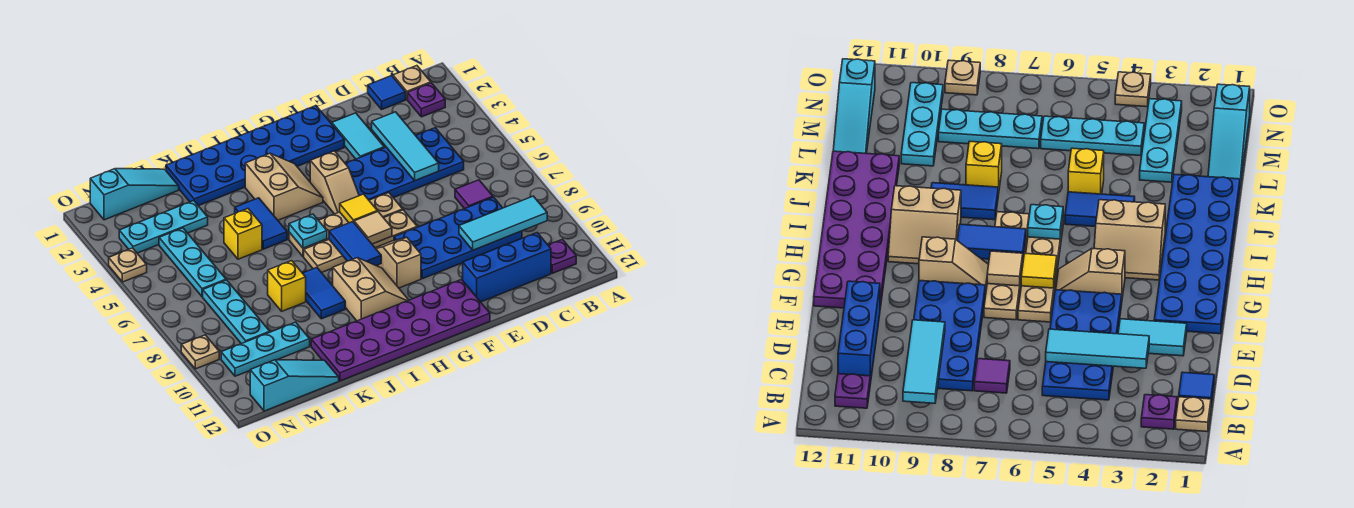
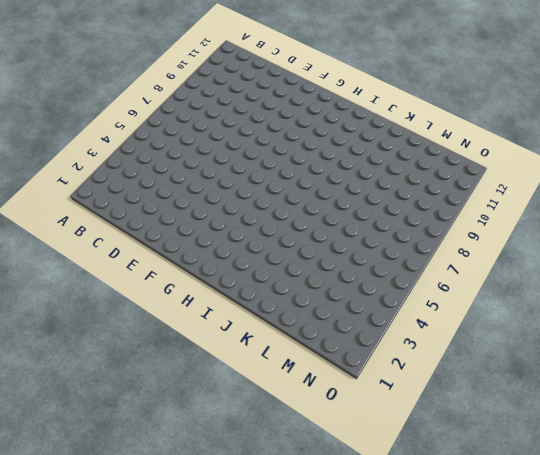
none -> tan 1x1 plate [393,66,431,99]
none -> purple 1x1 plate [408,83,445,117]
none -> purple 1x1 plate [548,239,576,273]
none -> blue 1x1 tile [368,76,406,109]

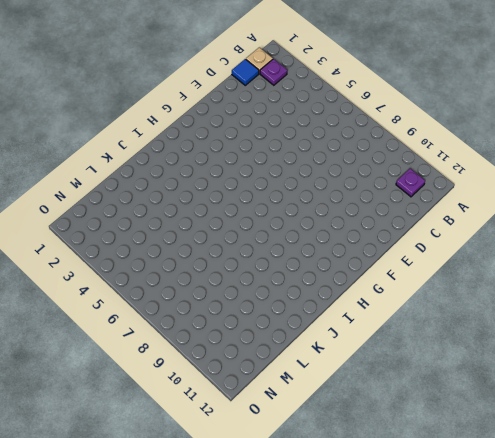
none -> blue 2x4 plate [345,128,464,200]
none -> purple 1x1 tile [455,180,493,209]
none -> blue 2x4 plate [394,197,522,279]
none -> blue 1x3 brick [463,233,551,302]

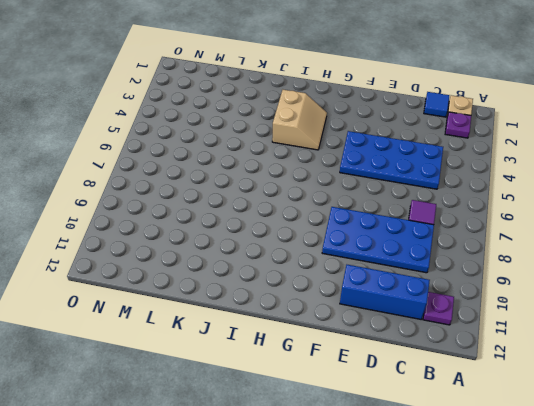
none -> cyan 1x2 tile [332,113,384,159]
none -> blue 2x6 plate [166,106,344,206]
none -> tan 1x4 plate [289,193,403,257]
none -> tan 1x4 plate [304,210,417,273]

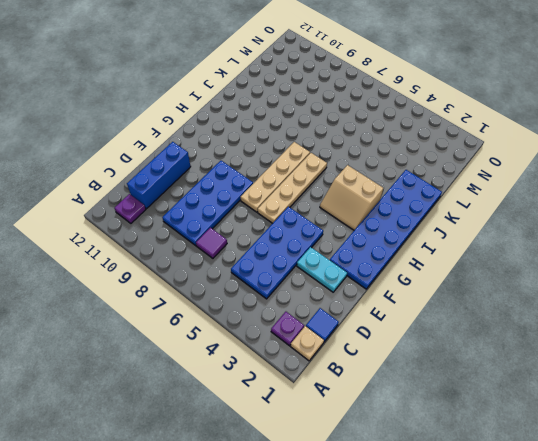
cyan 1x2 plate [297,247,347,292] -> cyan 1x2 tile [332,113,384,159]
none -> purple 2x6 plate [311,280,490,381]
none -> tan 1x2 slope [310,151,359,214]
none -> tan 1x2 slope [376,237,421,288]
none -> tan 2x2 slope [333,258,408,321]

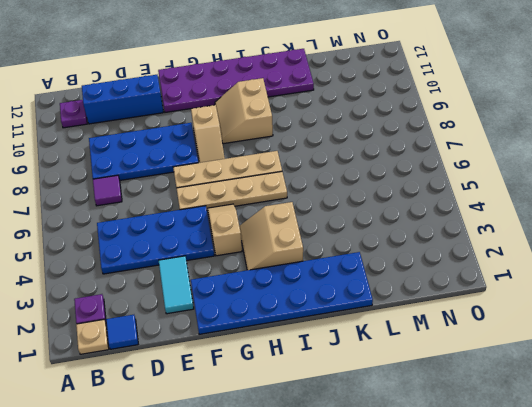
none -> blue 1x2 tile [235,198,287,249]
none -> blue 1x2 tile [303,268,345,319]
none -> yellow 1x1 brick [224,209,262,259]
none -> yellow 1x1 brick [268,261,306,311]

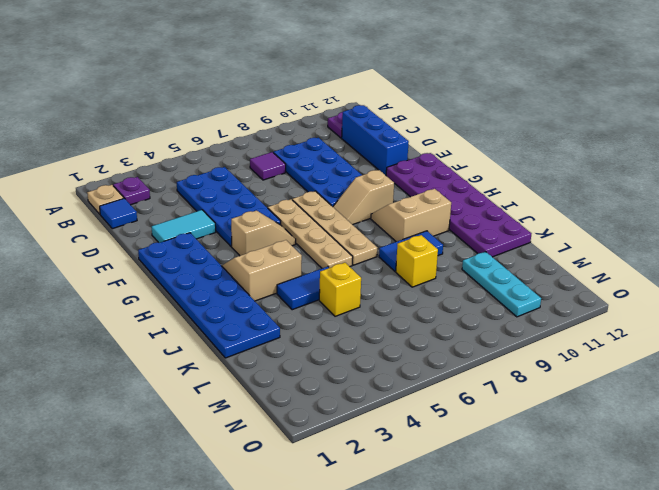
none -> cyan 1x3 slope [90,169,179,220]
none -> cyan 1x3 plate [119,201,208,253]
none -> cyan 1x3 slope [250,360,339,411]
none -> cyan 1x3 plate [159,228,226,297]

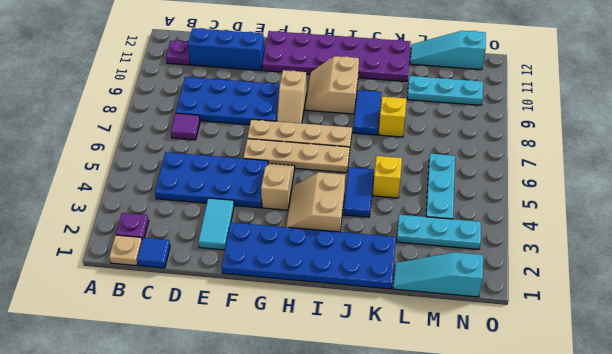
none -> cyan 1x3 plate [203,280,270,344]
none -> tan 1x1 plate [109,248,147,282]
none -> tan 1x1 plate [181,335,219,369]
none -> cyan 1x3 tile [459,196,547,250]

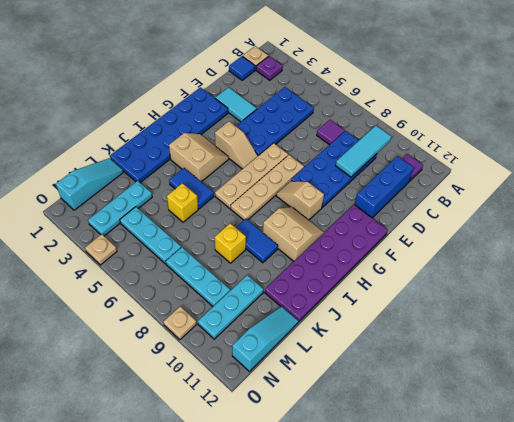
none -> cyan 1x3 tile [372,112,439,181]
none -> yellow 1x1 tile [340,194,377,223]
none -> tan 1x1 tile [354,212,392,244]
none -> blue 1x2 tile [329,222,381,266]

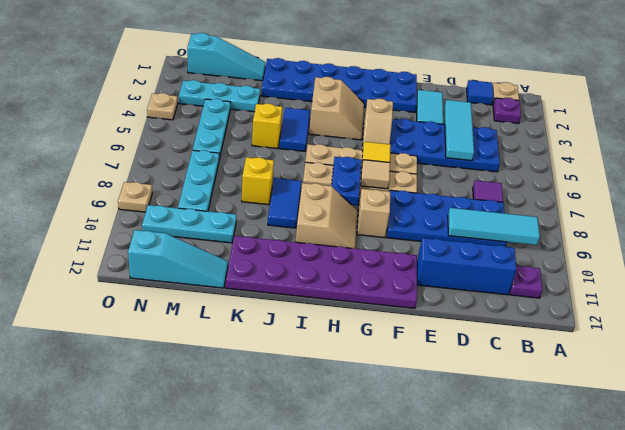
blue 1x2 plate [332,157,362,205] -> blue 1x2 tile [329,222,381,266]
none -> cyan 1x1 plate [289,214,327,248]

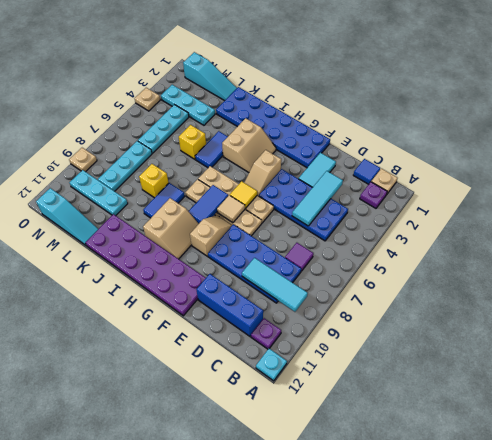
cyan 1x1 plate [256,348,287,381] -> cyan 1x1 plate moved to [289,214,327,248]

